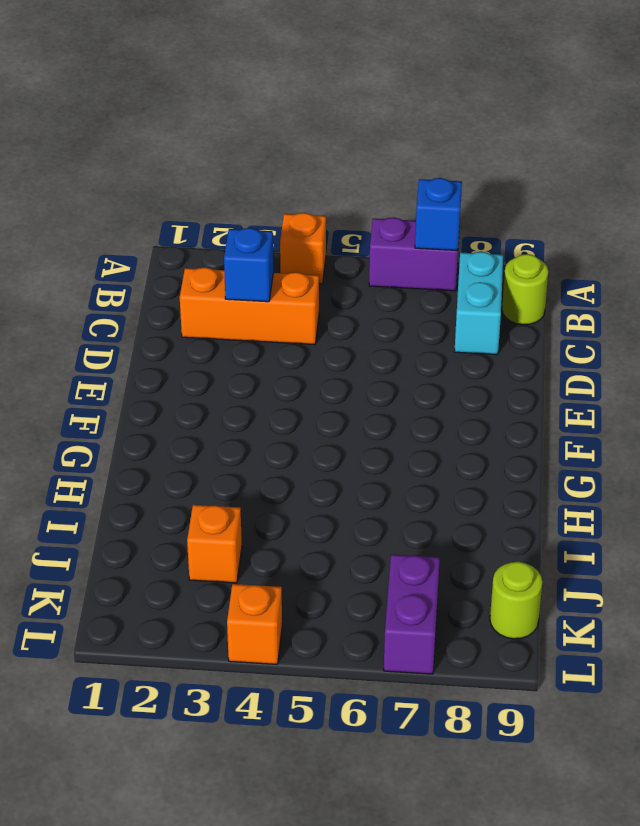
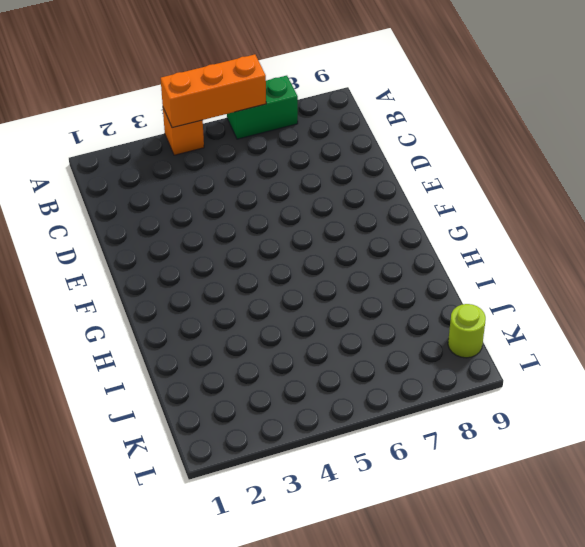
orange 1x3 brick [161,54,266,128] -> orange 1x3 brick moved to [180,267,319,345]
green 1x2 brick [227,76,298,139] -> purple 1x2 brick [369,217,459,291]
none -> cyan 1x2 brick [454,252,503,355]
none -> lime 1x1 round brick [502,254,548,325]

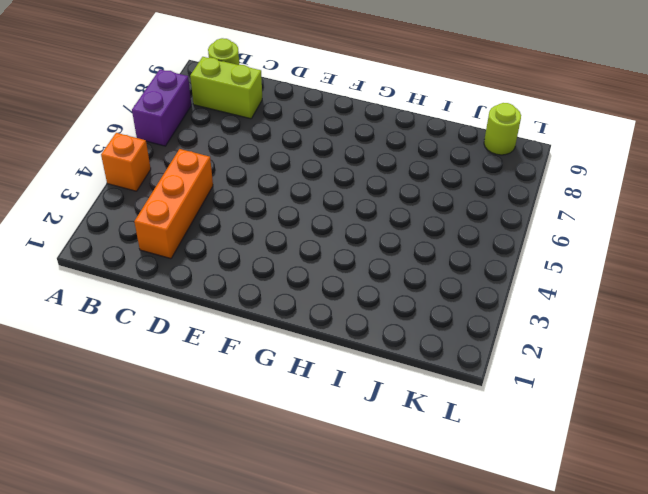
lime 1x2 brick [190,57,262,119] -> cyan 1x2 brick [454,252,503,355]
none -> orange 1x1 brick [187,505,242,583]
none -> purple 1x2 brick [384,554,440,674]

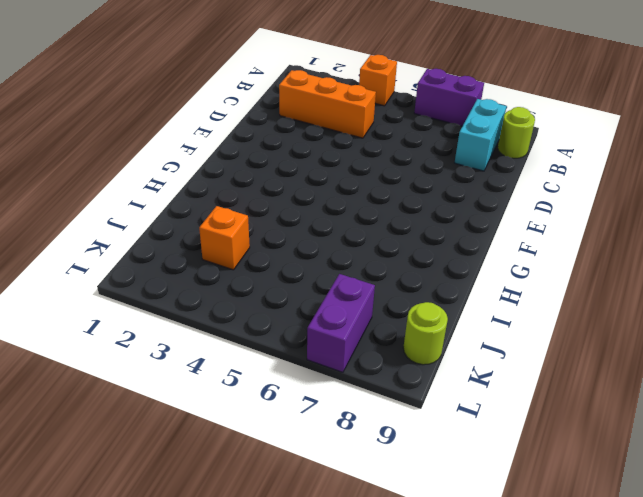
none -> orange 1x1 brick [227,584,282,664]
none -> blue 1x1 brick [415,178,462,250]

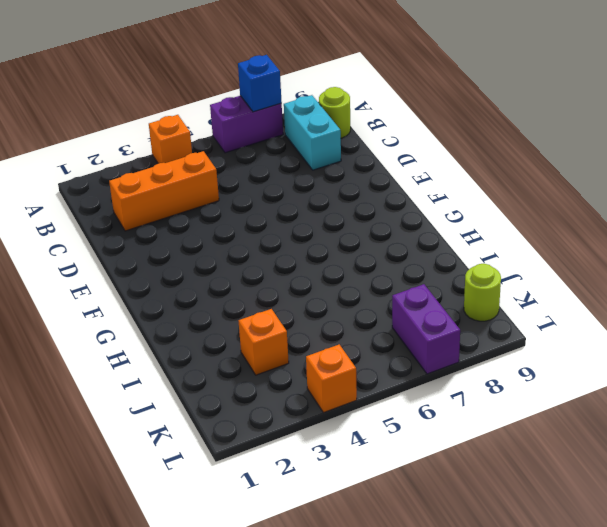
none -> blue 1x1 brick [224,228,273,302]

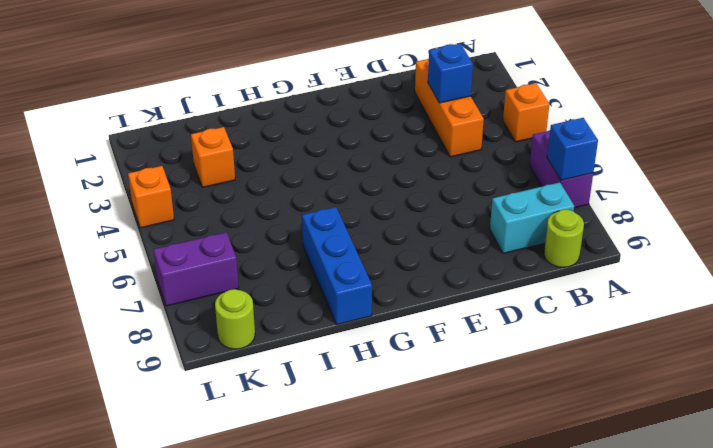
blue 1x3 brick [302,207,372,325] -> none

